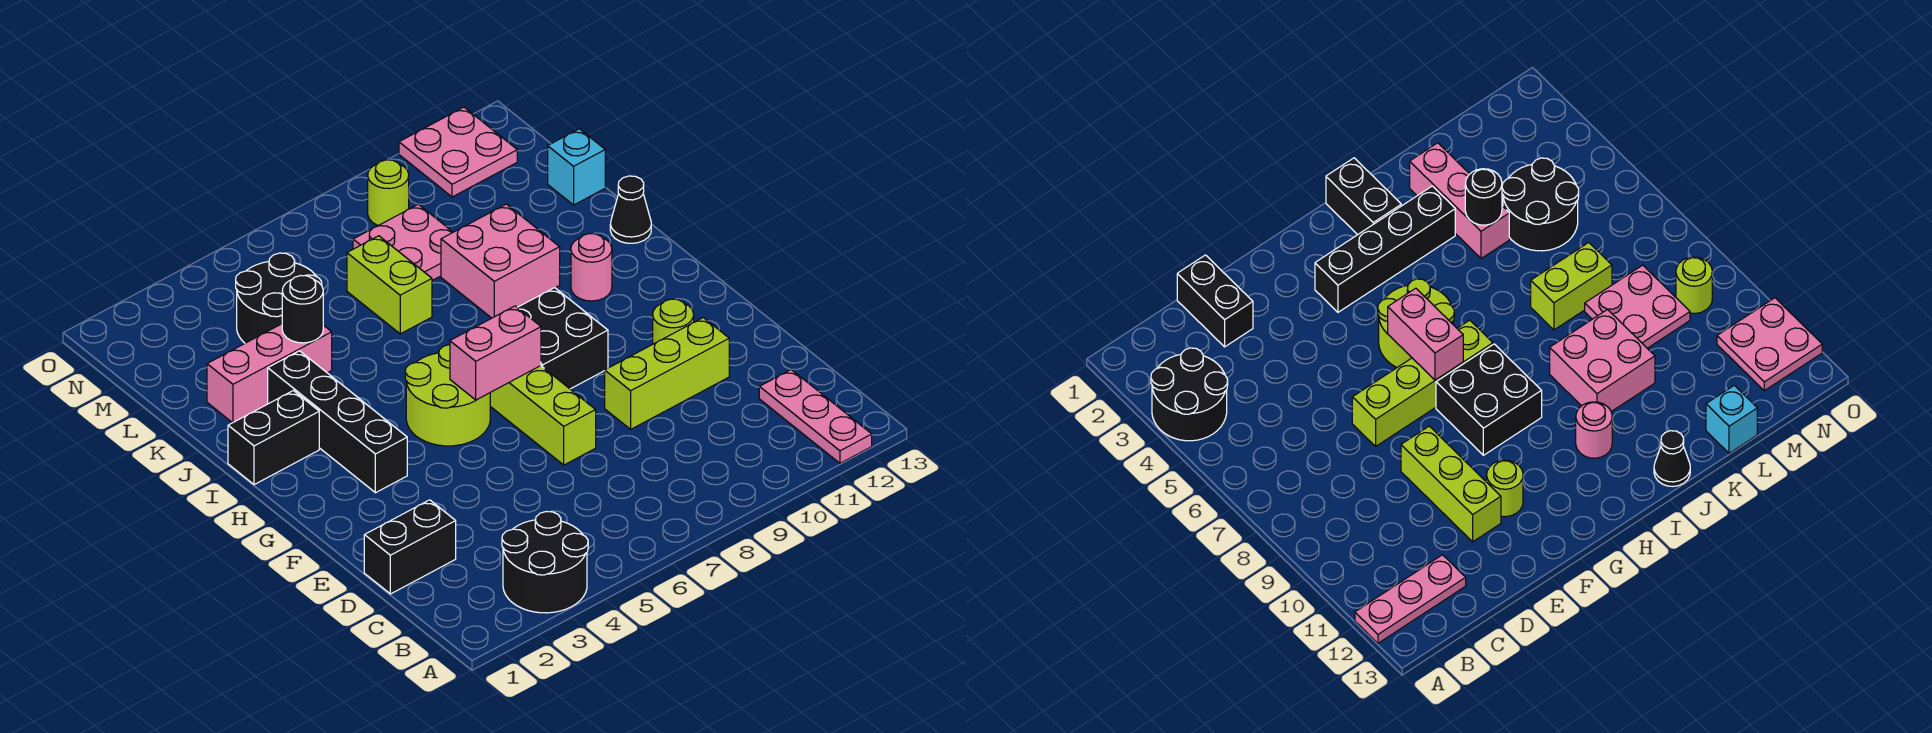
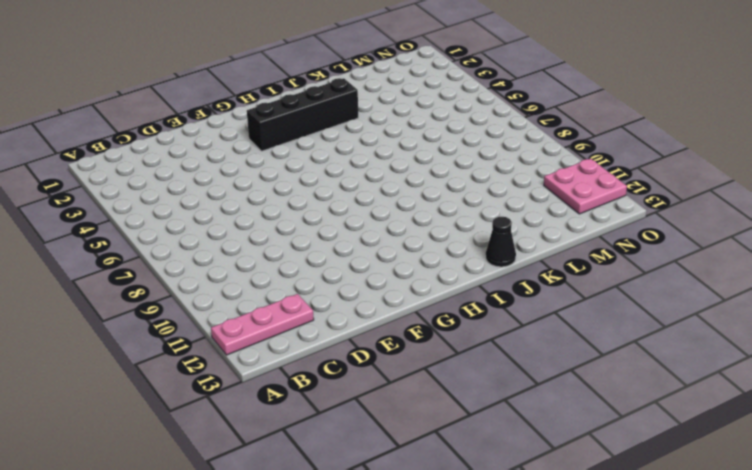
none -> black 2x2 round brick [502,511,588,613]
none -> black 1x2 brick [364,500,456,594]
none -> lime 1x4 brick [490,366,596,465]

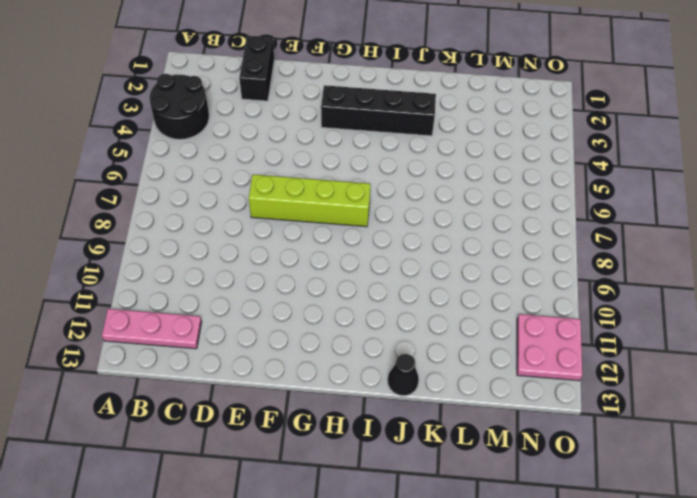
none -> lime 1x3 brick [605,318,729,429]
none -> lime 1x1 round brick [653,299,694,344]
none -> lime 2x2 round brick [405,345,490,446]

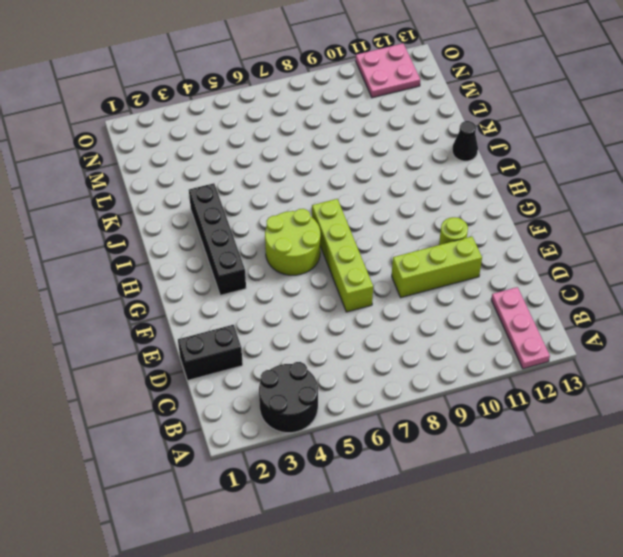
none -> black 2x2 brick [517,288,608,389]
none -> black 1x2 brick [228,391,319,485]
none -> pink 1x1 round brick [571,234,612,301]

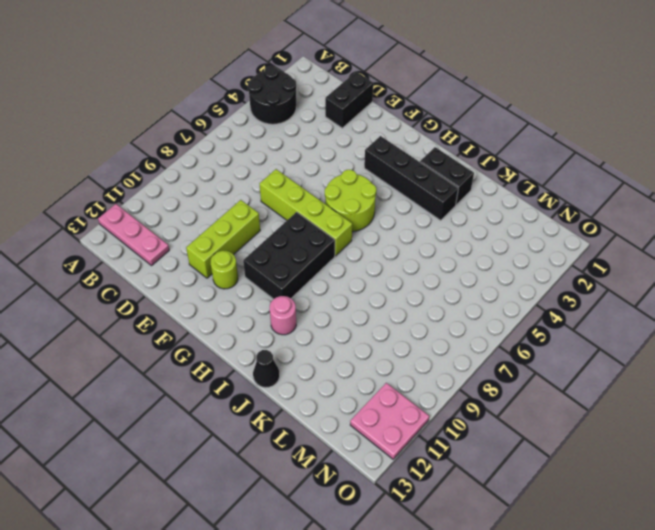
black 2x3 brick [243,212,335,299] -> black 2x2 brick [517,288,608,389]
black 1x2 brick [420,147,474,205] -> black 1x2 brick turned to [228,391,319,485]
none -> pink 2x2 brick [441,204,560,318]
none -> pink 1x3 brick [207,324,332,423]
none -> lime 1x2 brick [347,236,432,334]

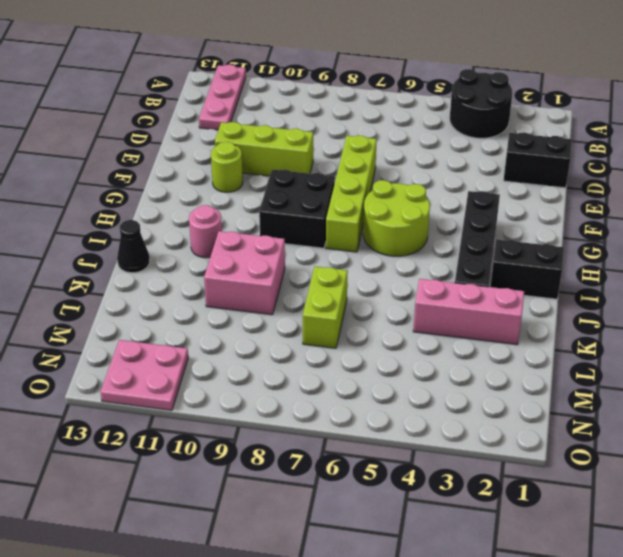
none -> black 2x2 round brick [236,253,322,343]
none -> pink 2x2 plate [353,204,453,280]
none -> cyan 1x1 brick [548,129,605,205]

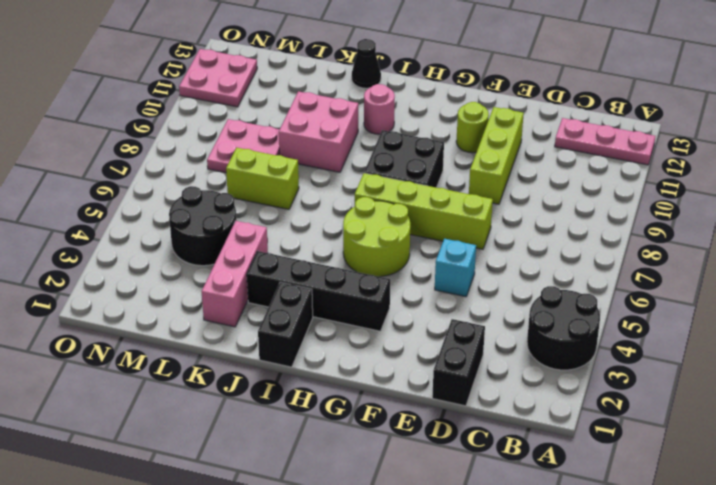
cyan 1x1 brick [435,239,476,297] -> cyan 1x1 brick moved to [548,129,605,205]
none -> lime 1x1 round brick [368,160,409,226]
none -> pink 1x2 brick [450,306,541,400]
none -> black 1x1 round brick [282,276,323,343]

